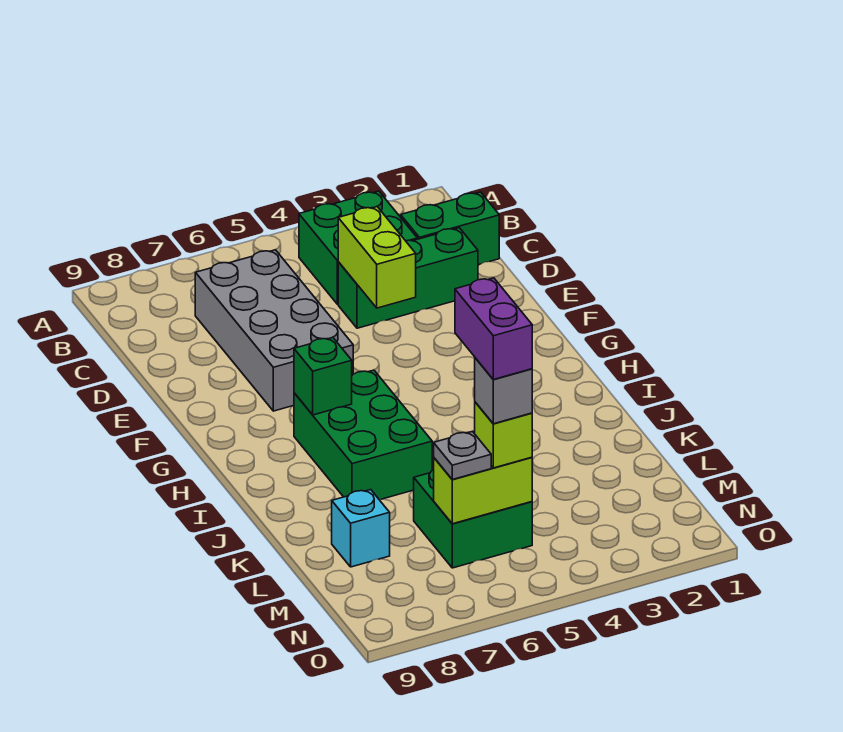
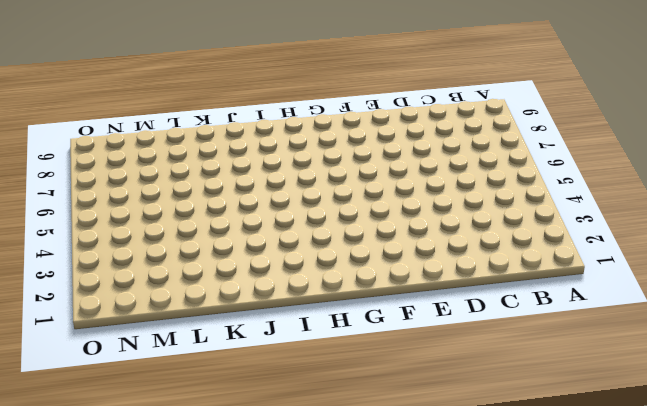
none -> green 2x2 brick [299,191,417,304]
none -> green 1x2 brick [401,192,499,265]
none -> grey 2x4 brick [195,250,353,411]

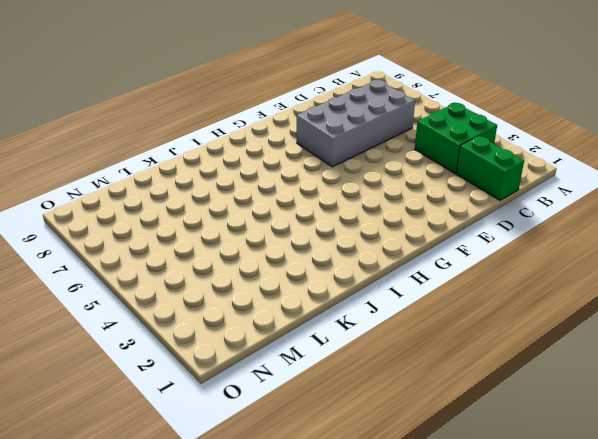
none -> green 1x3 brick [338,228,478,328]
none -> green 2x3 brick [294,370,432,500]
none -> green 2x2 brick [414,470,532,568]

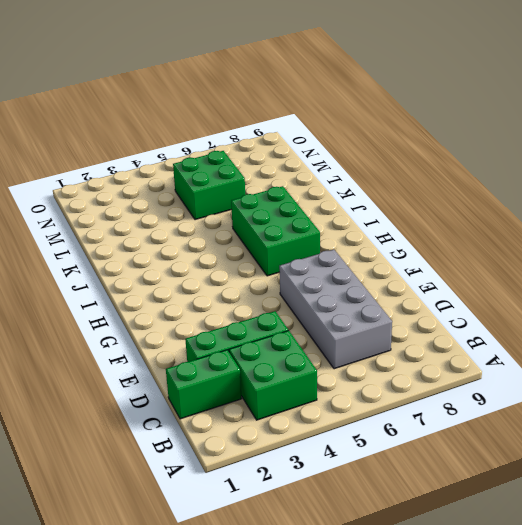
none -> cyan 1x1 brick [332,490,390,567]
none -> lime 1x2 brick [338,207,416,308]
none -> green 1x1 brick [294,337,352,415]

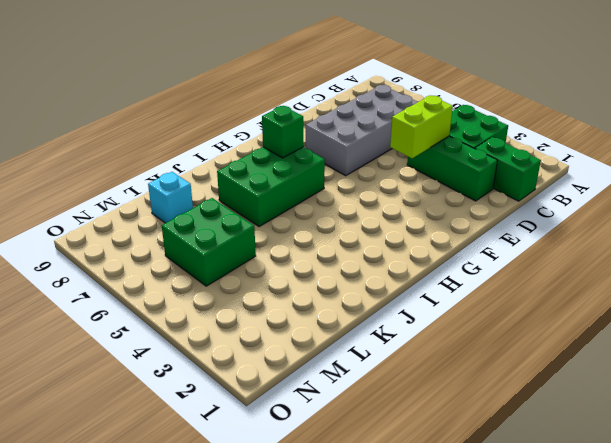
none -> lime 1x2 brick [434,457,532,524]
none -> lime 1x1 brick [475,402,532,468]
none -> grey 1x1 plate [434,431,491,480]

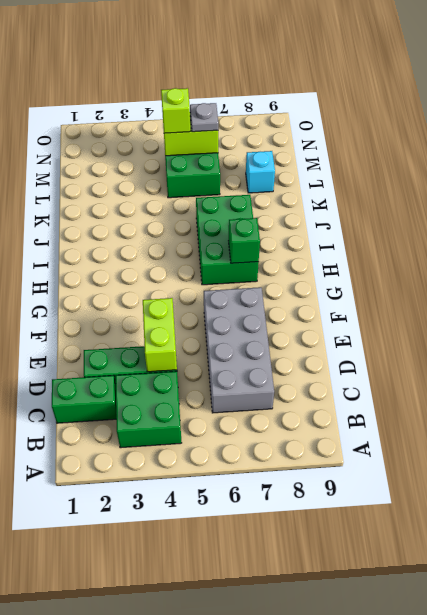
none -> grey 1x1 brick [475,358,532,424]
none -> purple 1x2 brick [455,278,532,379]

